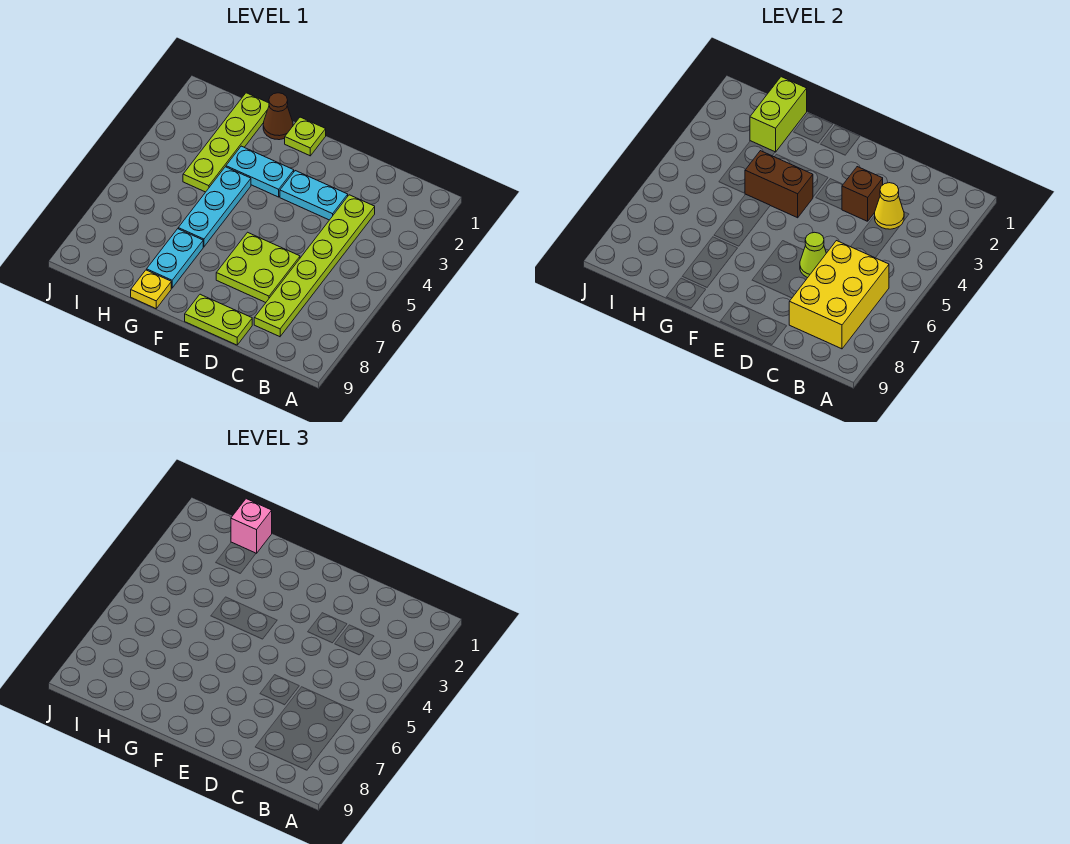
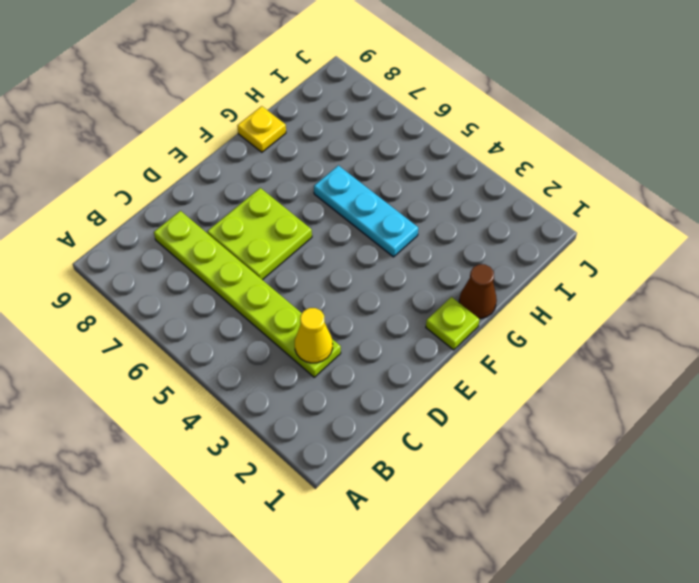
none -> cyan 1x2 plate [280,171,348,220]
none -> lime 1x2 plate [185,294,252,345]
none -> cyan 1x2 plate [226,146,294,197]

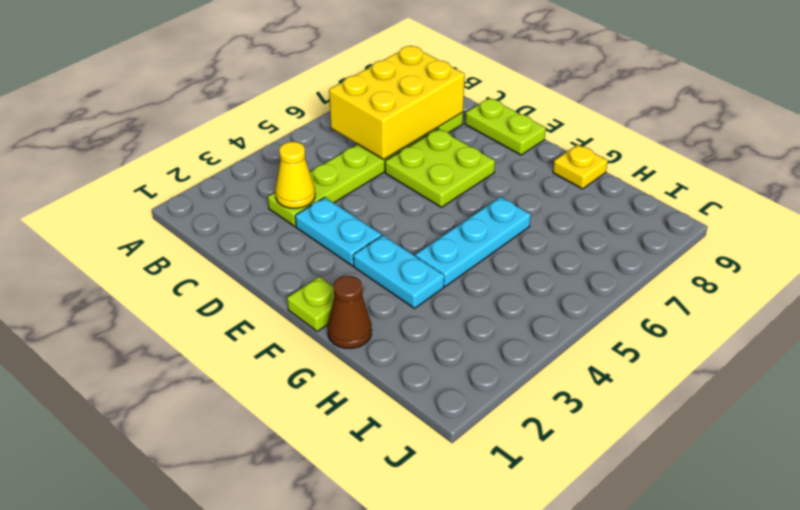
none -> cyan 1x2 plate [147,229,203,288]
none -> lime 1x4 plate [183,93,269,192]
none -> brown 1x1 brick [842,167,883,221]

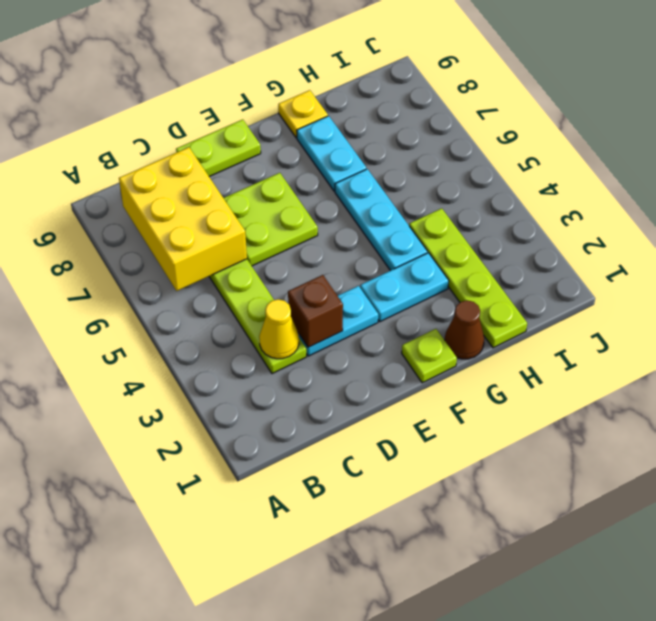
none -> lime 1x1 cone [800,232,826,278]
none -> brown 1x2 brick [745,151,813,218]
none -> lime 1x2 brick [750,77,807,152]

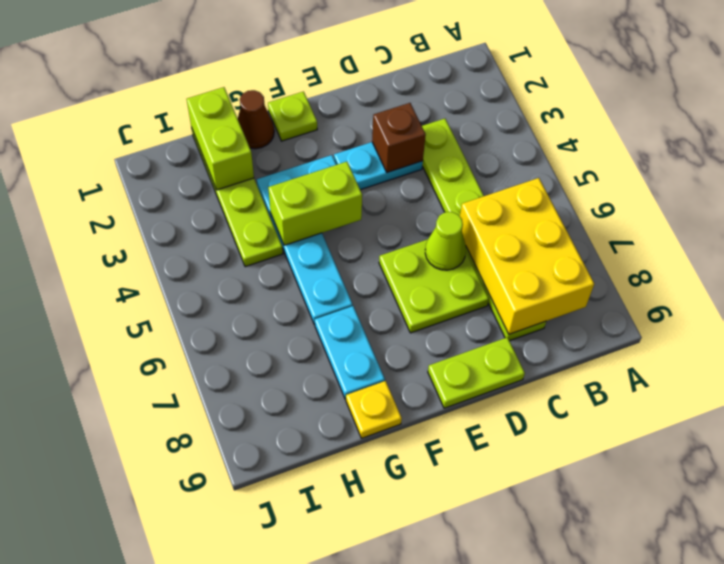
lime 1x2 brick [268,162,362,245] -> brown 1x2 brick [745,151,813,218]
none -> yellow 1x1 cone [875,183,904,229]
none -> pink 1x1 brick [231,499,272,554]

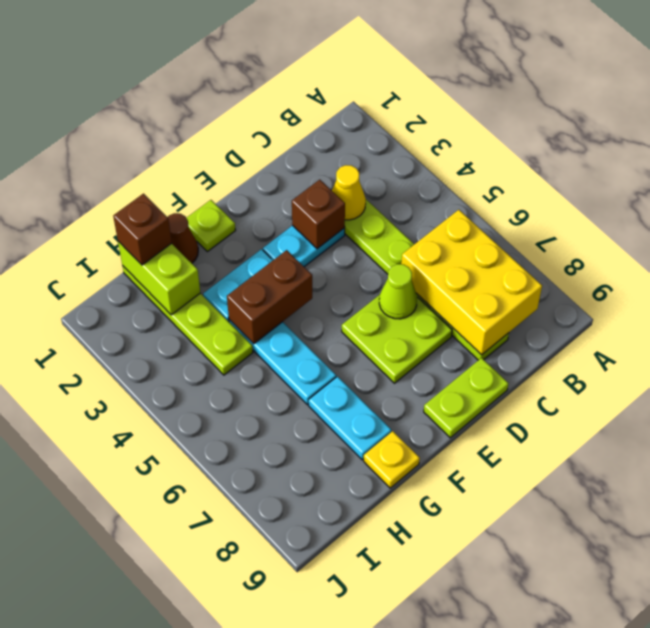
brown 1x1 brick [113,194,172,265] -> pink 1x1 brick [231,499,272,554]

